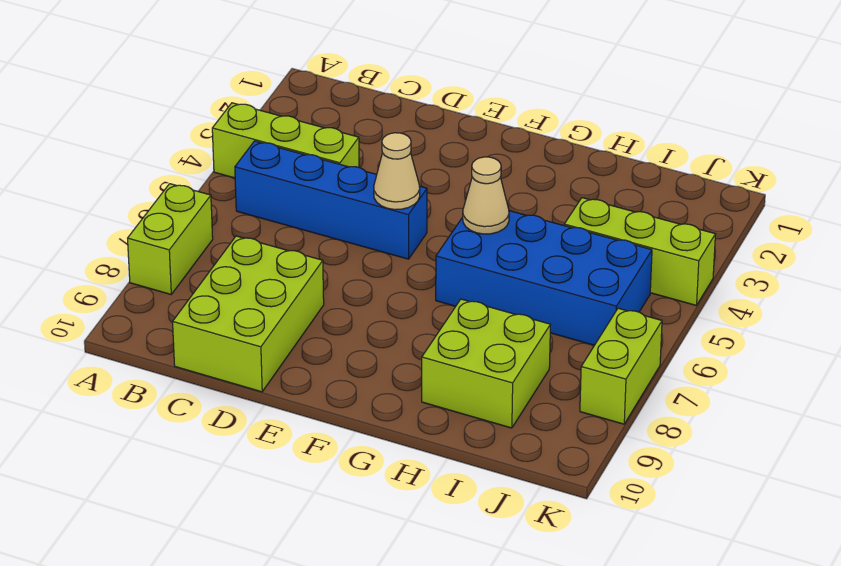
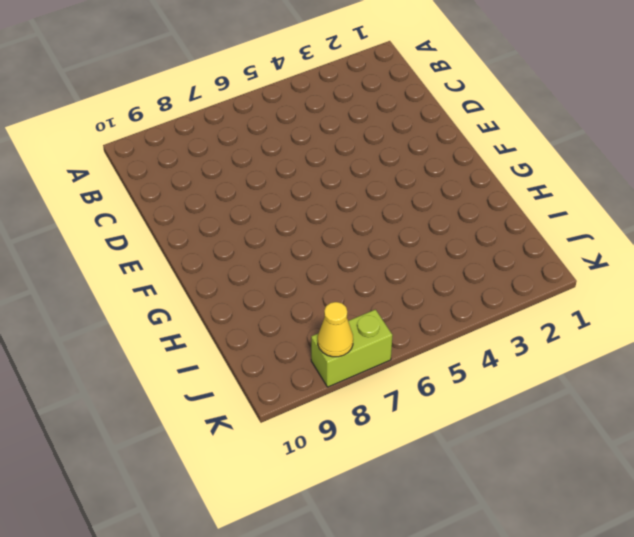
yellow 1x1 cone [318,302,353,357] -> none
none -> lime 1x3 brick [212,103,359,178]
none -> lime 1x2 brick [128,184,213,294]

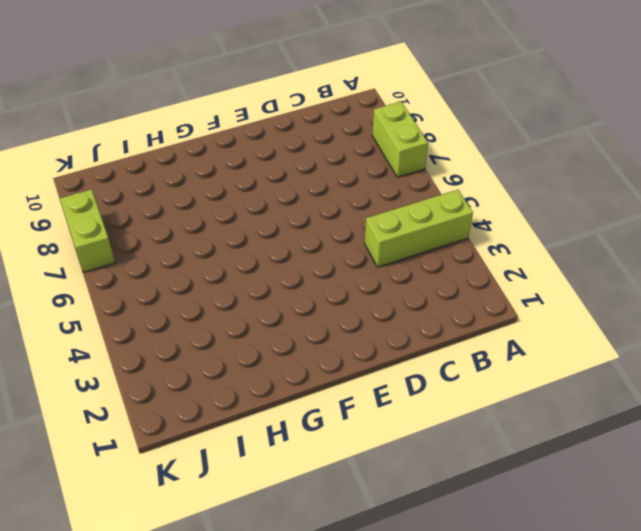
none -> blue 1x4 brick [235,141,427,259]
none -> lime 2x3 brick [173,236,324,392]

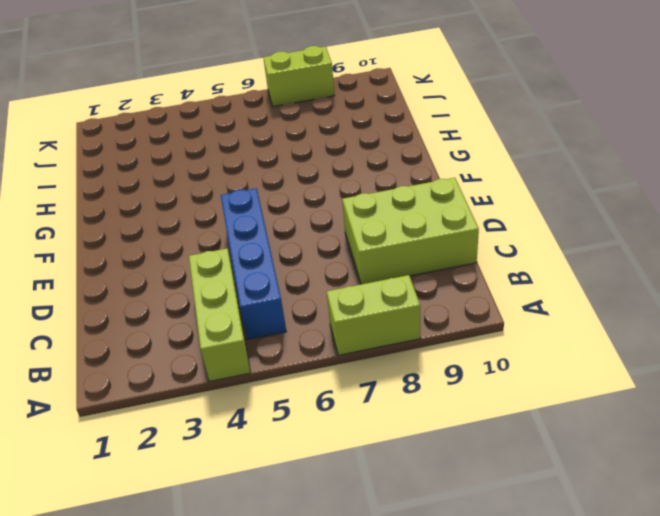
none -> blue 2x4 brick [436,211,652,345]
none -> lime 2x2 brick [422,299,550,428]

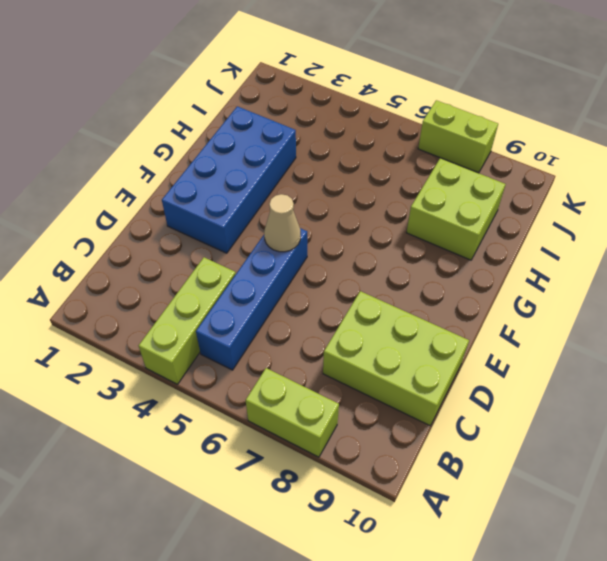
blue 2x4 brick [162,106,296,253] -> blue 2x4 brick moved to [436,211,652,345]
none -> lime 1x3 brick [564,198,715,306]
none -> tan 1x1 cone [463,157,509,234]

